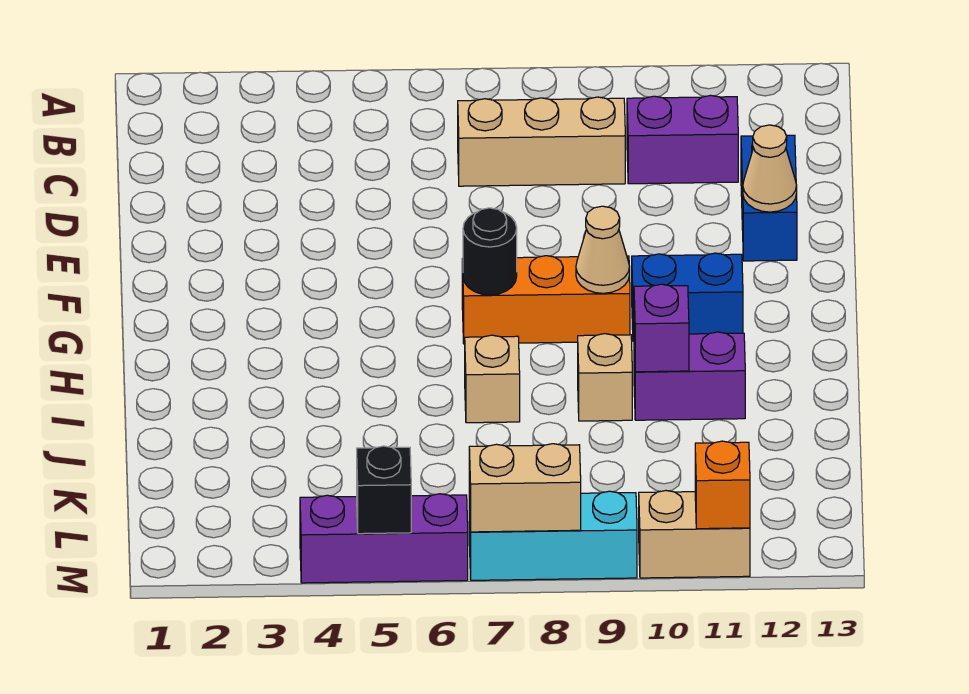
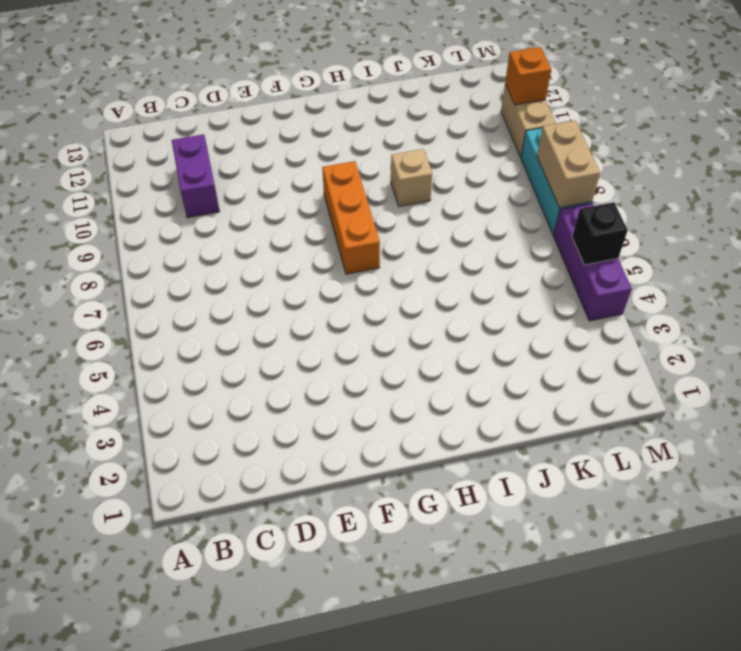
none -> tan 1x3 brick [458,97,625,186]
none -> blue 1x2 brick [741,135,797,261]
none -> blue 1x2 brick [632,253,743,341]

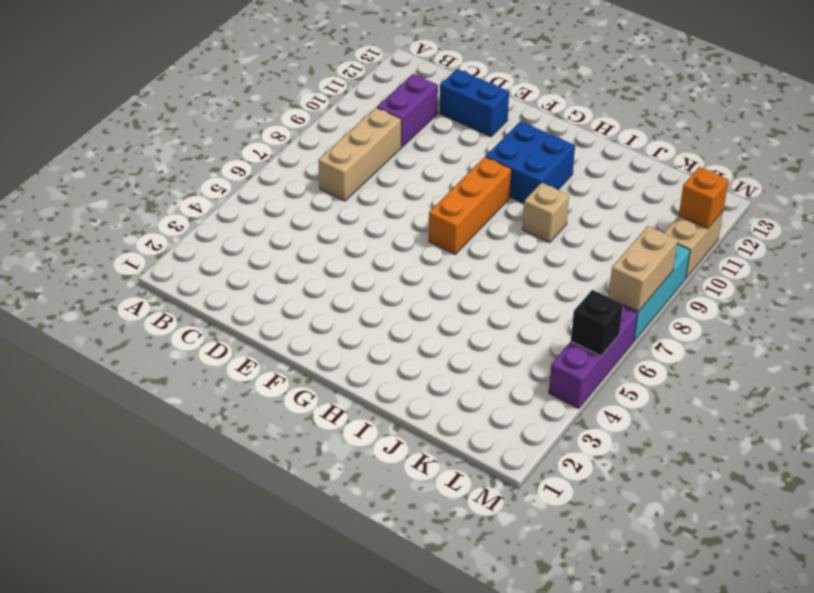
blue 2x2 brick [486,121,575,203] -> blue 1x2 brick [632,253,743,341]
none -> tan 1x1 brick [465,335,520,423]
none -> purple 1x2 brick [634,332,745,420]
none -> tan 1x1 cone [743,125,797,212]

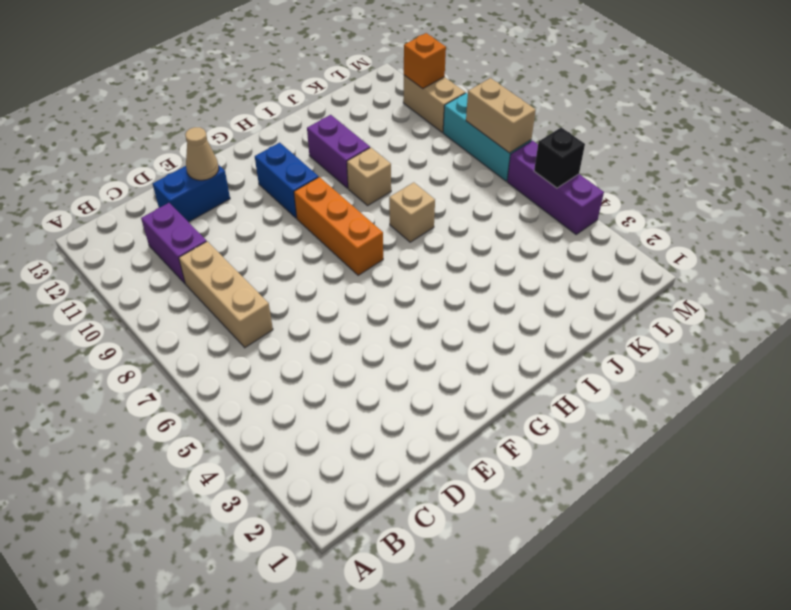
none -> black 1x1 round brick [463,208,517,295]
none -> tan 1x1 cone [576,206,630,293]
none -> purple 1x1 brick [634,284,689,372]

